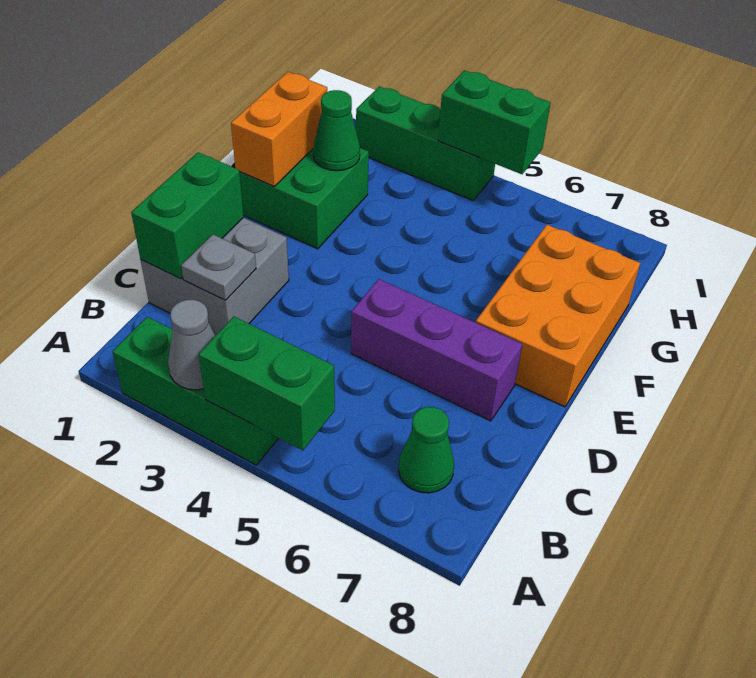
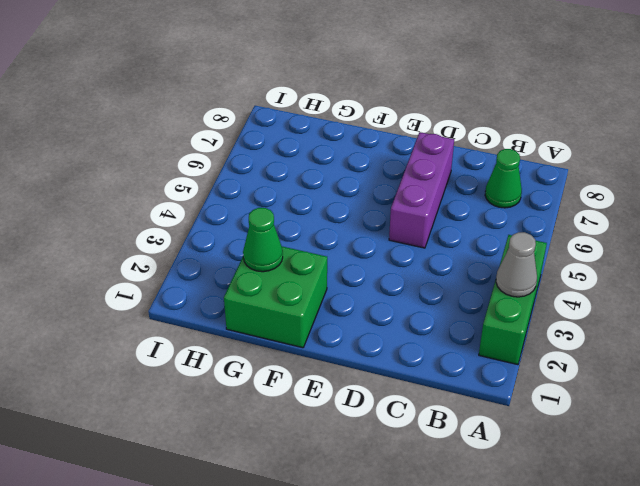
none -> grey 2x2 brick [141,218,289,336]
none -> orange 2x3 brick [476,225,640,407]
none -> green 1x3 brick [356,86,495,201]

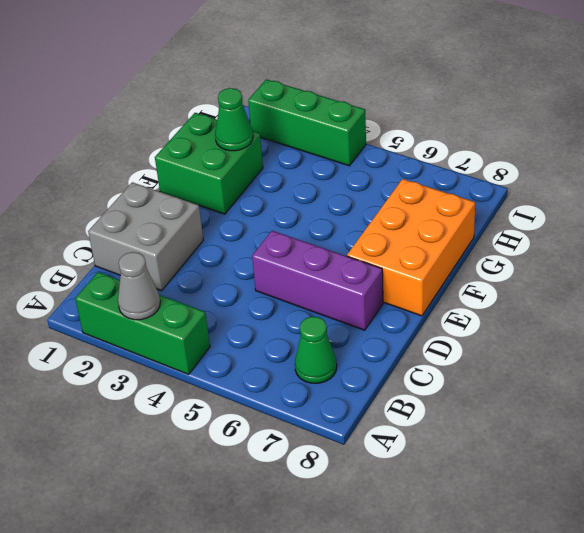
none -> green 1x2 brick [198,317,335,451]
none -> green 1x2 brick [131,152,244,279]
none -> grey 1x1 plate [181,234,256,300]

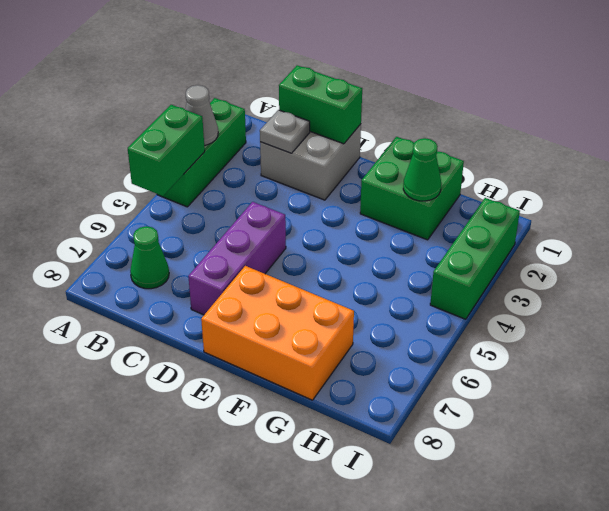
none -> orange 1x2 brick [231,72,327,186]
none -> green 1x2 brick [438,70,551,174]

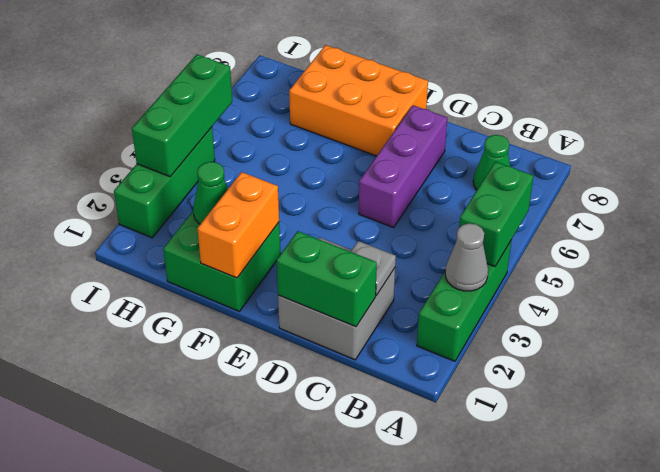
orange 1x2 brick [197,172,279,278] -> orange 1x2 brick turned to [231,72,327,186]
green 1x3 brick [132,54,232,177] -> green 1x2 brick [438,70,551,174]

